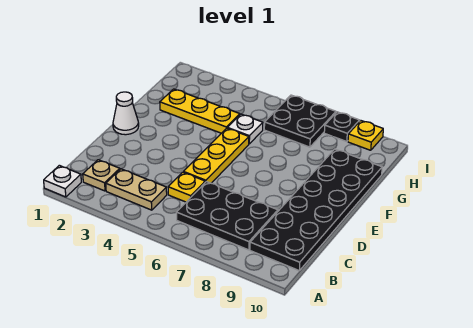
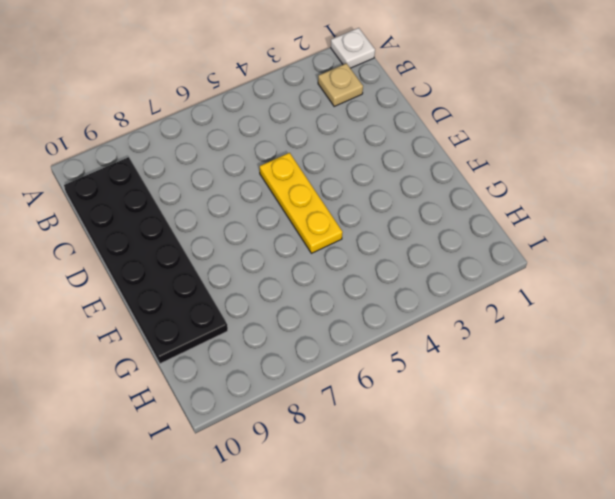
none -> tan 1x2 plate [106,169,167,210]
none -> black 2x3 plate [176,182,278,250]
none -> yellow 1x1 plate [168,172,205,202]

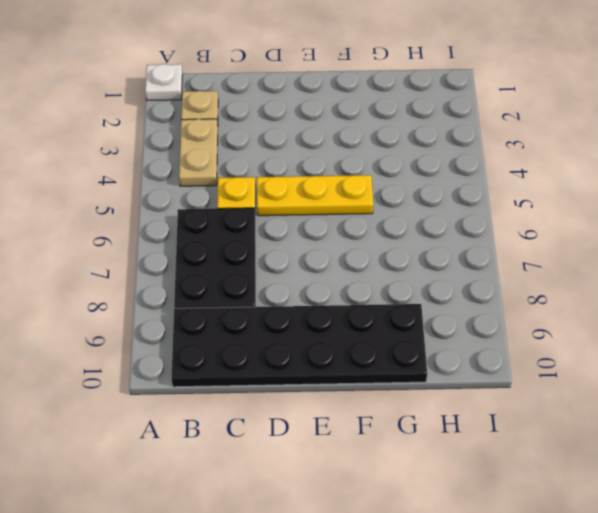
none -> white 1x1 cone [113,92,139,135]
none -> yellow 1x3 plate [160,89,240,133]
none -> white 1x1 plate [228,114,263,144]

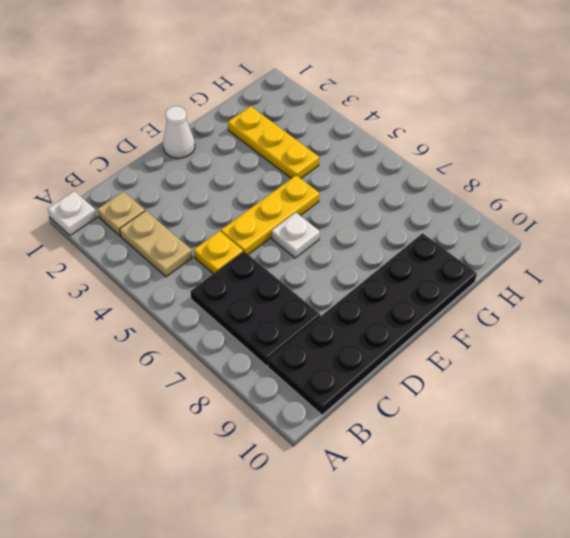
white 1x1 plate [272,213,320,258] -> white 1x1 plate moved to [228,114,263,144]
none -> black 2x2 plate [264,95,336,147]
none -> black 1x1 plate [324,112,360,142]
none -> yellow 1x1 plate [348,121,383,150]

